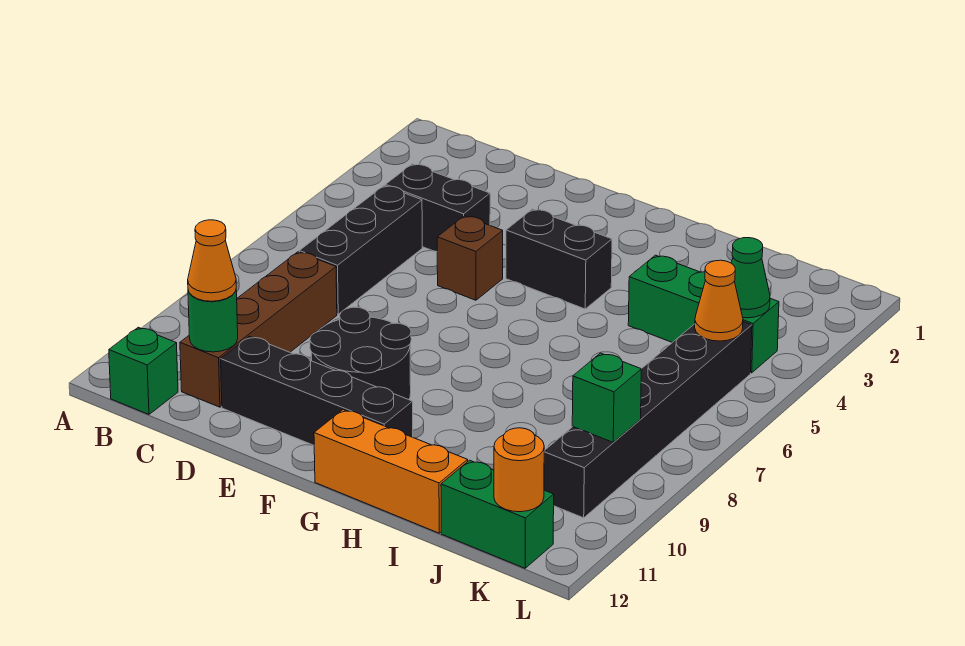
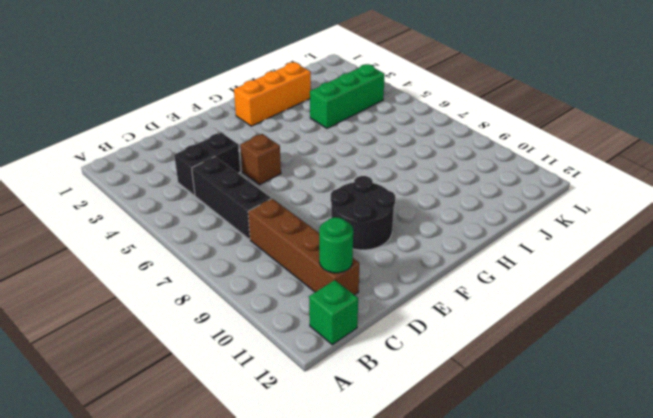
orange 1x3 brick [234,62,311,126] -> orange 1x3 brick moved to [314,410,468,533]
none -> black 1x4 brick [221,336,413,445]
none -> black 1x2 brick [506,209,612,309]
none -> green 1x2 brick [441,460,554,568]

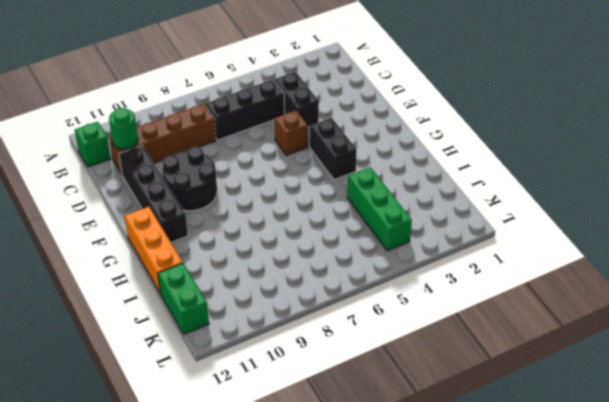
none -> black 1x6 brick [544,322,752,518]
none -> green 1x1 cone [731,238,770,318]
none -> orange 1x1 cone [695,260,743,341]

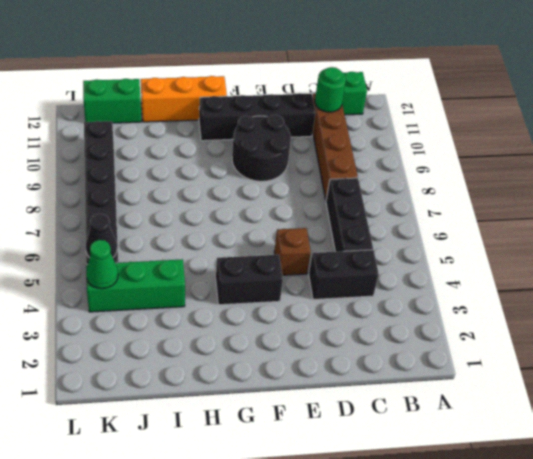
black 1x1 cone [86,214,117,258] -> orange 1x1 cone [695,260,743,341]
none -> green 1x1 brick [572,353,641,442]
none -> orange 1x1 round brick [494,428,544,512]
none -> orange 1x1 cone [188,220,236,301]

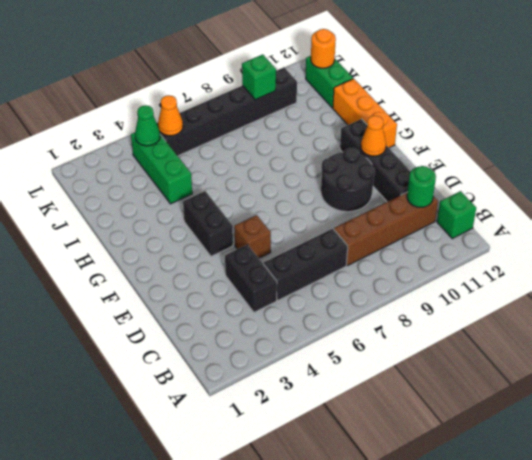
orange 1x1 cone [361,116,386,156] -> orange 1x1 cone moved to [188,220,236,301]

